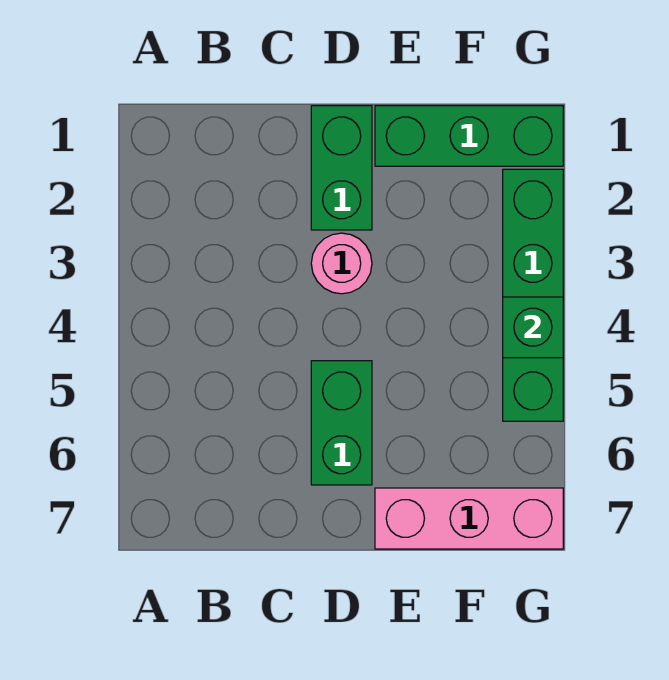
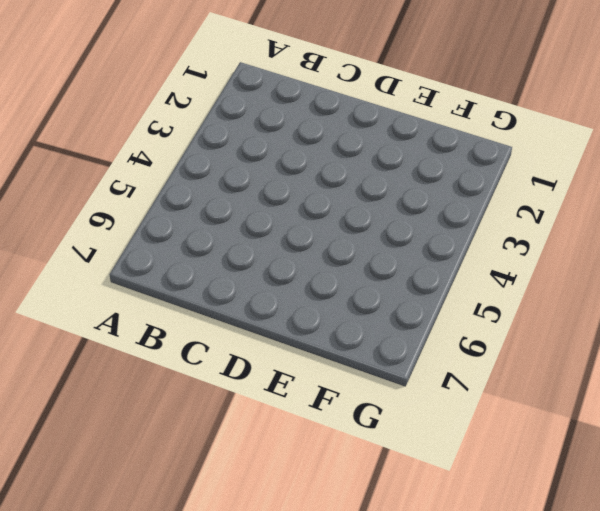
none -> green 1x2 brick [311,106,372,230]
none -> pink 1x1 round brick [311,233,372,294]

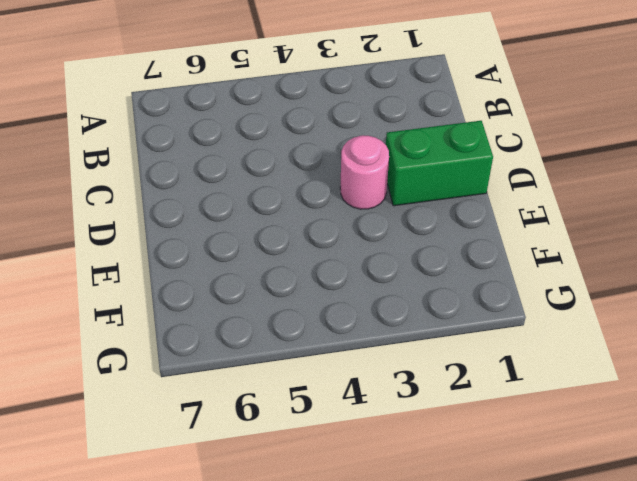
none -> green 1x2 brick [311,361,372,485]
none -> green 1x3 brick [375,106,563,166]

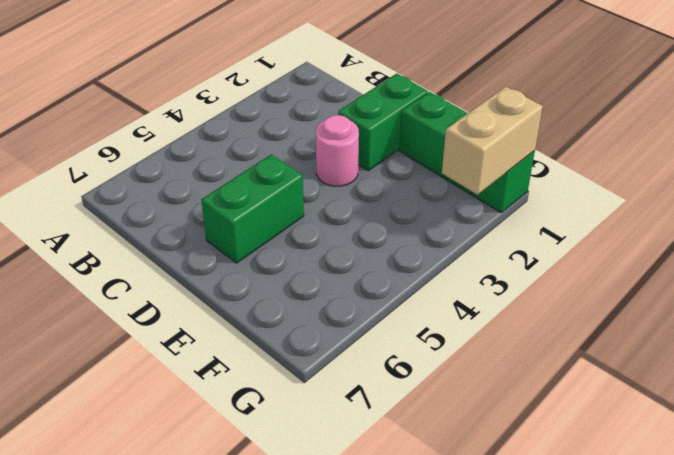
tan 1x2 brick [442,87,543,195] -> none
none -> pink 1x3 brick [375,488,563,549]
none -> green 1x4 brick [503,169,563,421]

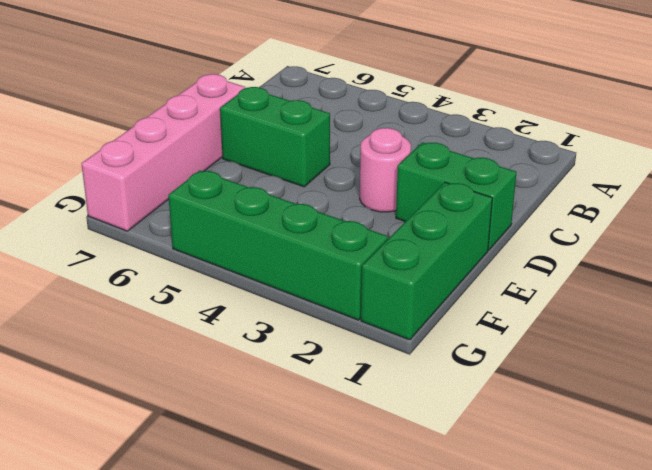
pink 1x4 brick [81,74,245,231] -> pink 1x3 brick [375,488,563,549]
none -> green 1x1 brick [503,297,563,358]

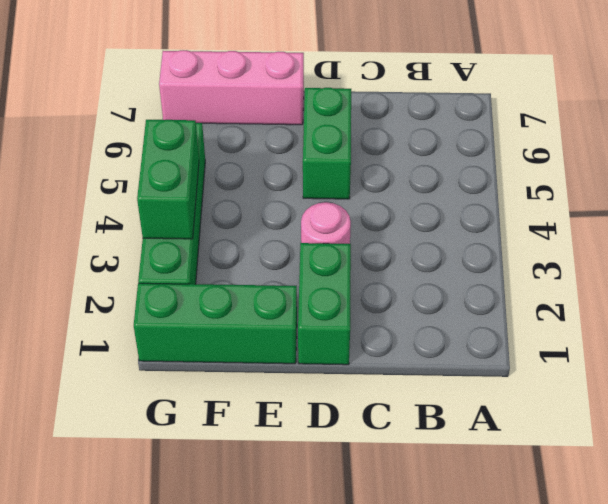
green 1x2 brick [137,120,199,239] -> green 1x1 brick [503,297,563,358]

